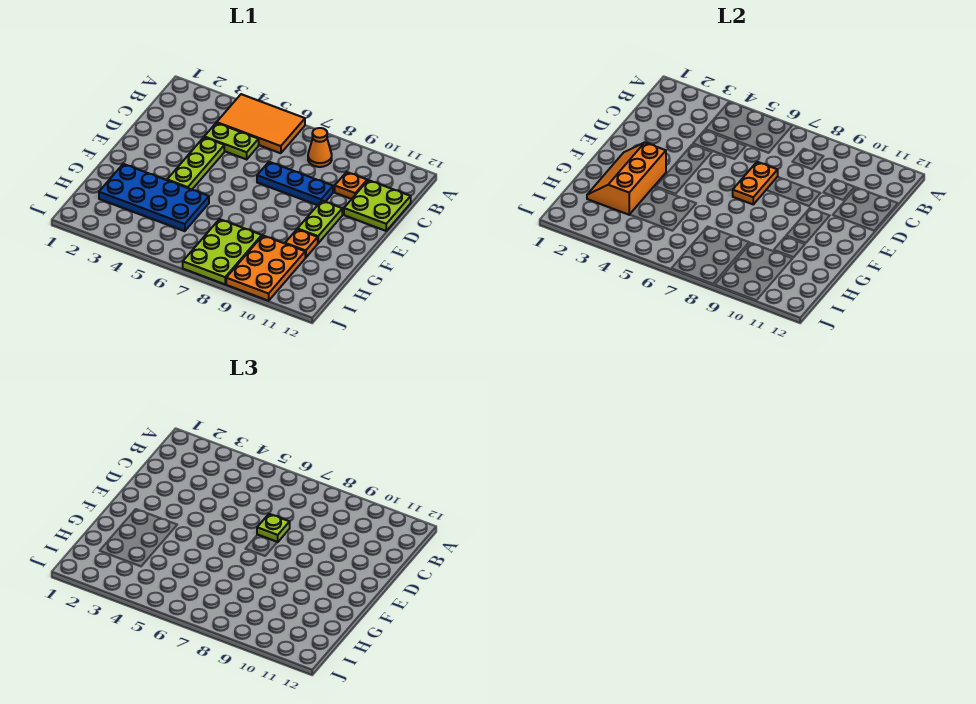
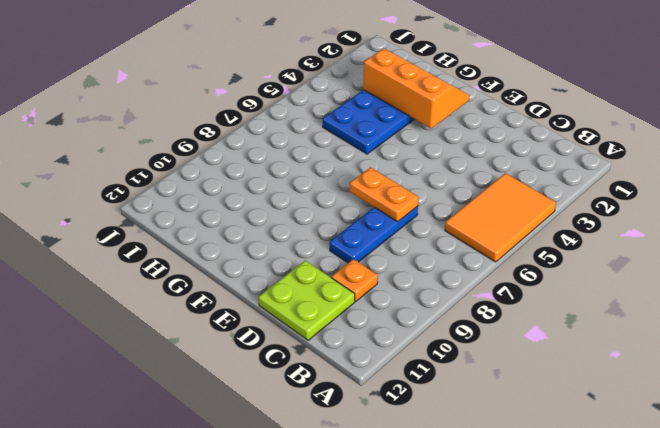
none -> orange 1x1 cone [308,128,332,167]
none -> lime 1x2 plate [205,123,259,159]
none -> lime 1x3 plate [167,137,224,189]

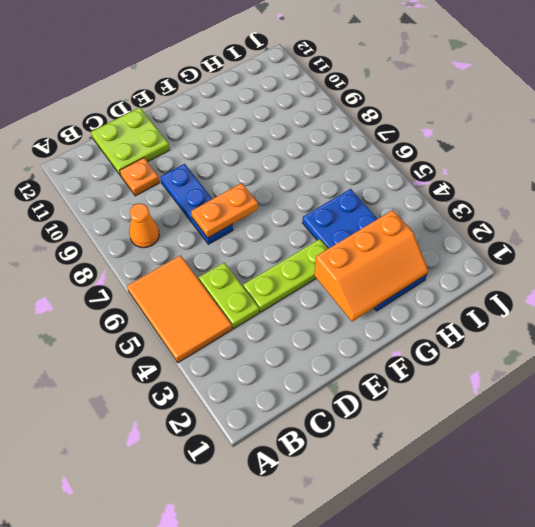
none -> lime 1x2 plate [298,201,342,243]
none -> orange 1x1 plate [285,229,318,258]
none -> lime 2x3 plate [183,219,262,284]

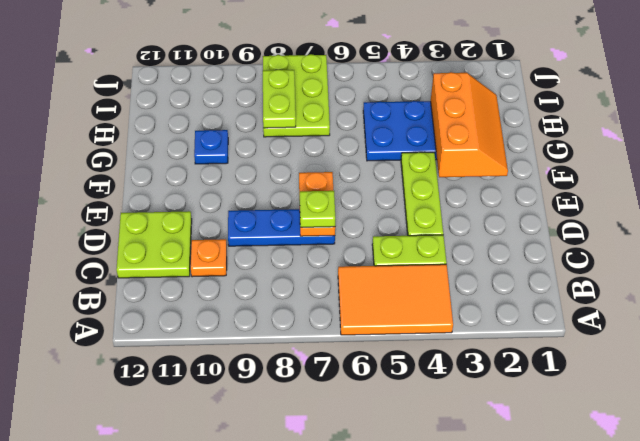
blue 1x1 plate [194,130,228,164] -> orange 1x1 plate [285,229,318,258]
lime 1x2 plate [263,70,296,128] -> lime 1x2 plate moved to [298,201,342,243]
none -> orange 1x1 cone [308,128,332,167]
none -> orange 2x3 plate [226,236,305,301]

